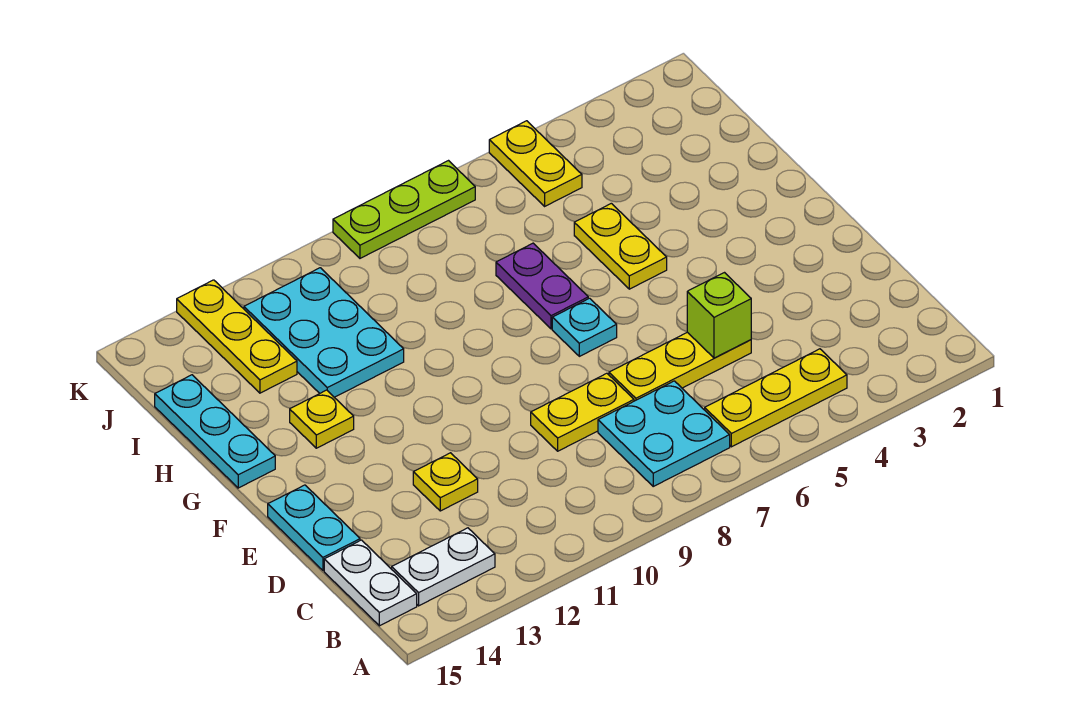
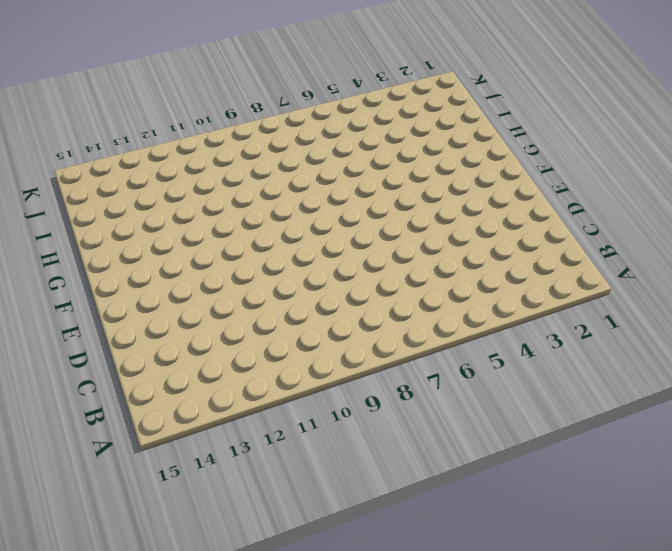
none -> yellow 1x3 plate [705,349,847,447]
none -> cyan 2x2 plate [598,381,730,486]
none -> white 1x2 plate [392,528,495,606]

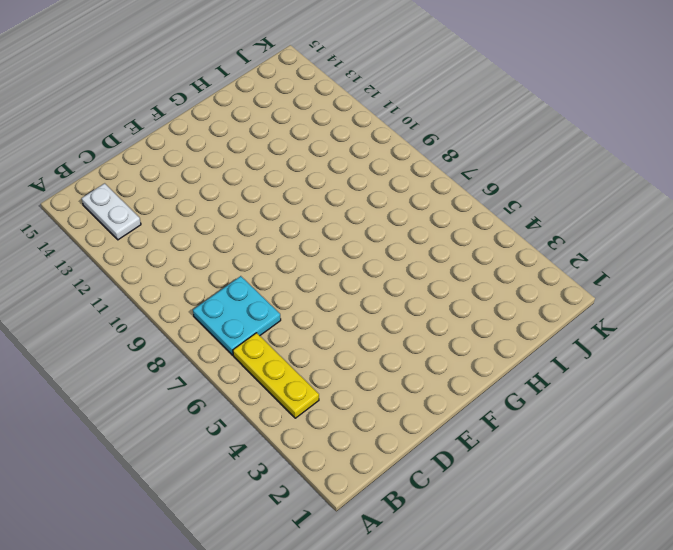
none -> white 1x2 plate [324,540,417,626]
none -> yellow 1x3 plate [609,332,751,401]
none -> yellow 1x2 plate [531,373,634,451]

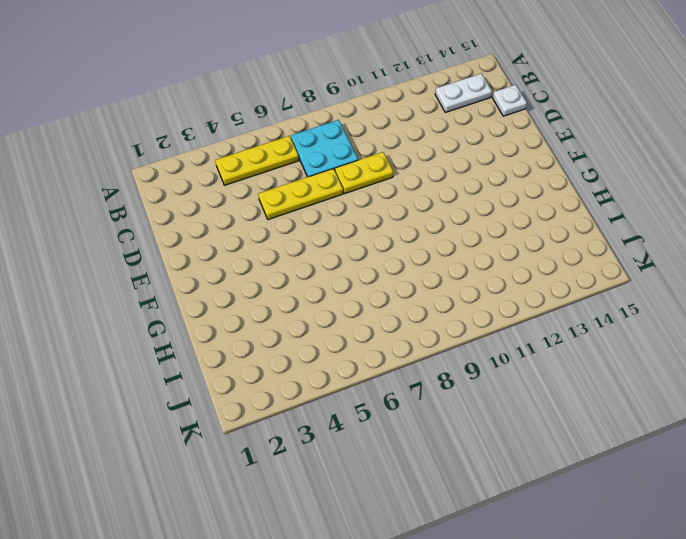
white 1x1 plate [493,85,527,116] -> white 1x2 plate [324,540,417,626]
none -> yellow 1x1 plate [413,453,478,511]
none -> cyan 1x2 plate [268,485,360,571]
none -> cyan 1x1 plate [552,298,617,356]

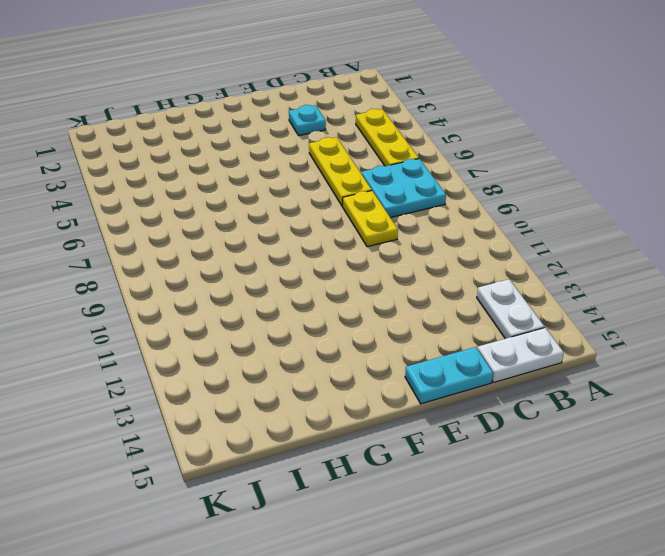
cyan 1x1 plate [289,105,326,136] -> cyan 1x1 plate moved to [552,298,617,356]
none -> yellow 1x1 plate [413,453,478,511]
none -> yellow 1x2 plate [574,203,667,289]
none -> purple 1x2 plate [496,243,588,329]

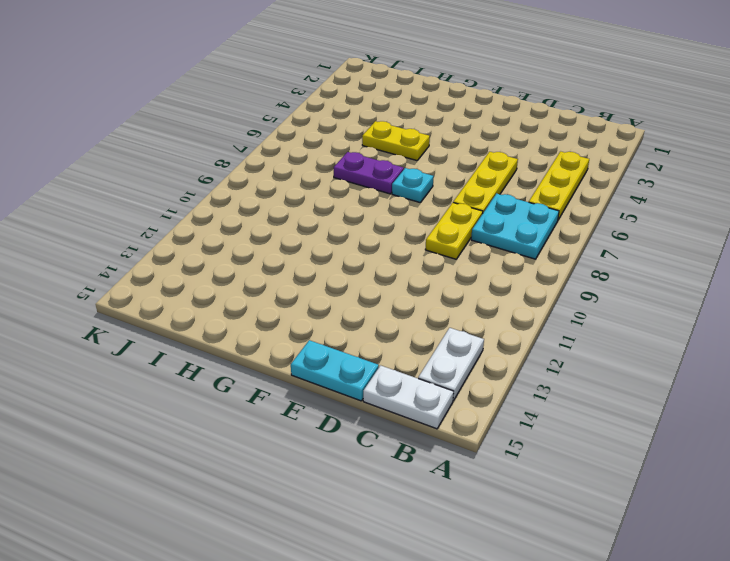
none -> yellow 1x1 plate [413,453,478,511]
none -> yellow 1x1 plate [290,390,354,448]
none -> cyan 1x3 plate [155,375,275,488]

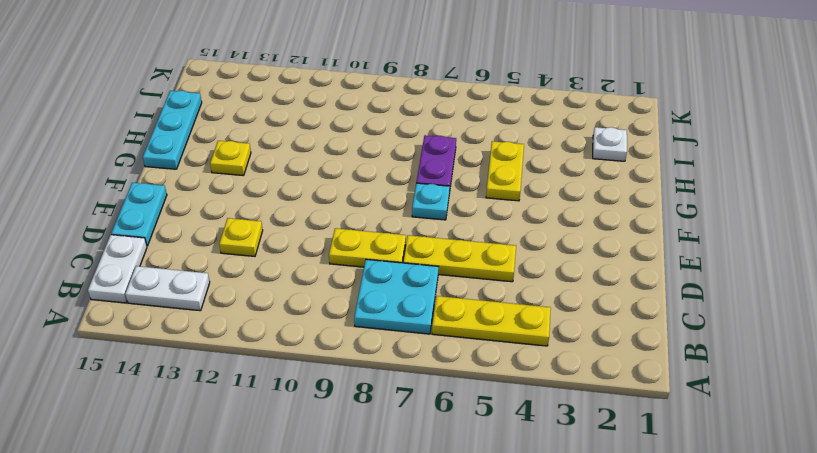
white 1x1 plate [593,127,627,161] -> none
none -> cyan 2x3 plate [244,268,404,397]
none -> yellow 1x3 plate [177,280,297,393]
none -> yellow 1x2 plate [489,121,582,206]

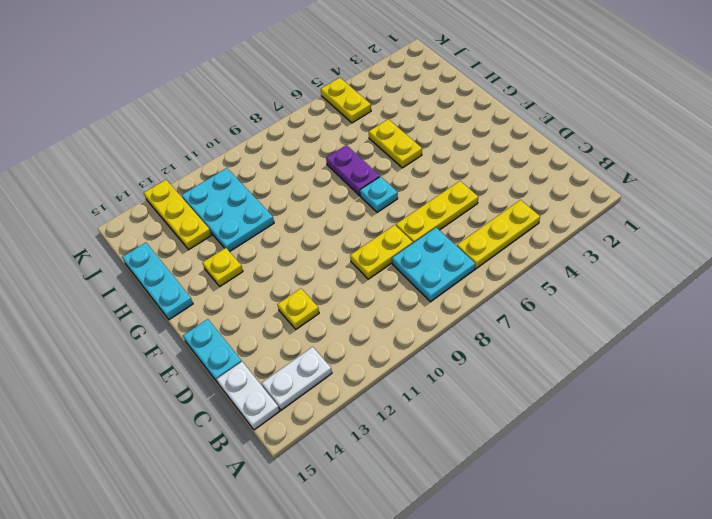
none -> lime 1x3 plate [333,161,475,258]
none -> lime 1x1 brick [687,273,751,358]

